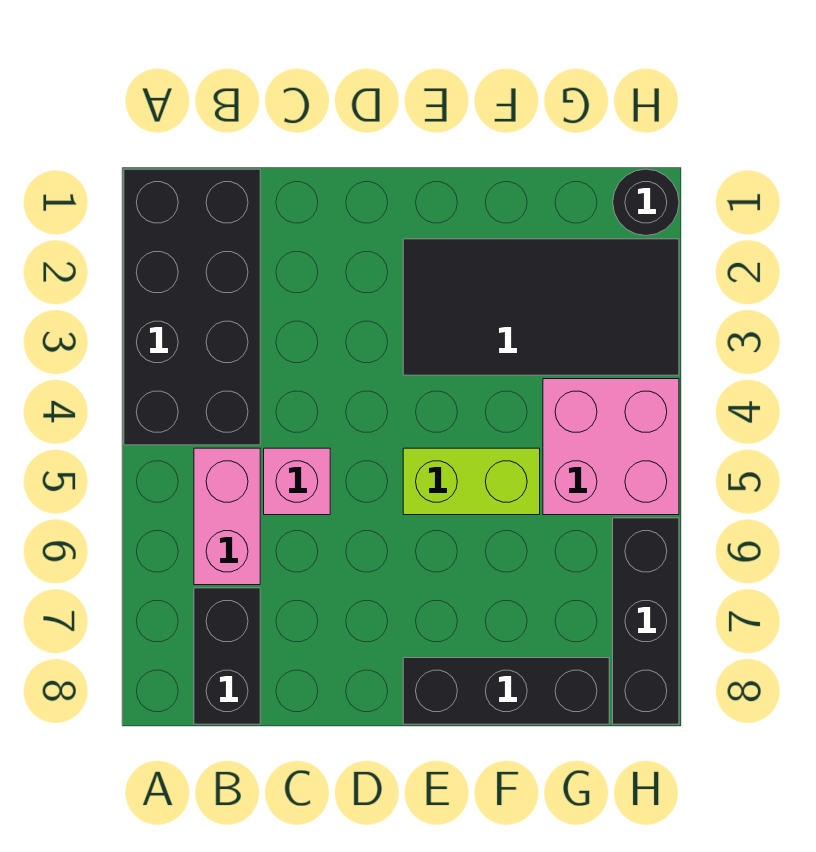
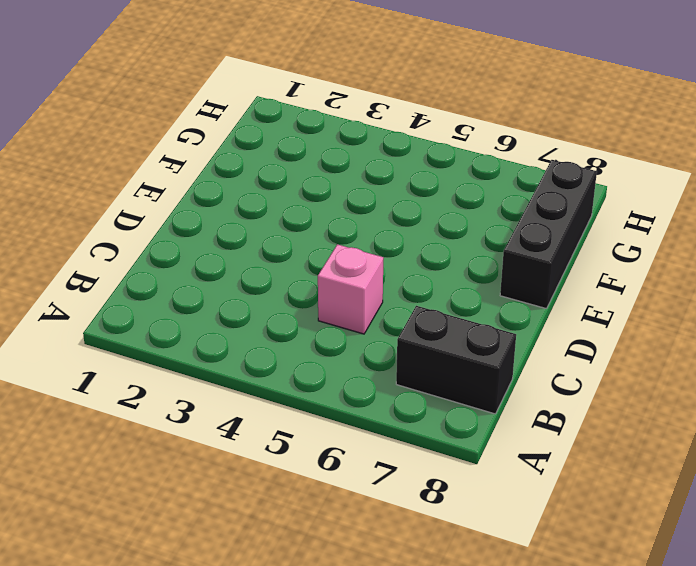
none -> black 2x4 brick [124,169,260,445]
none -> pink 1x2 brick [194,448,260,585]

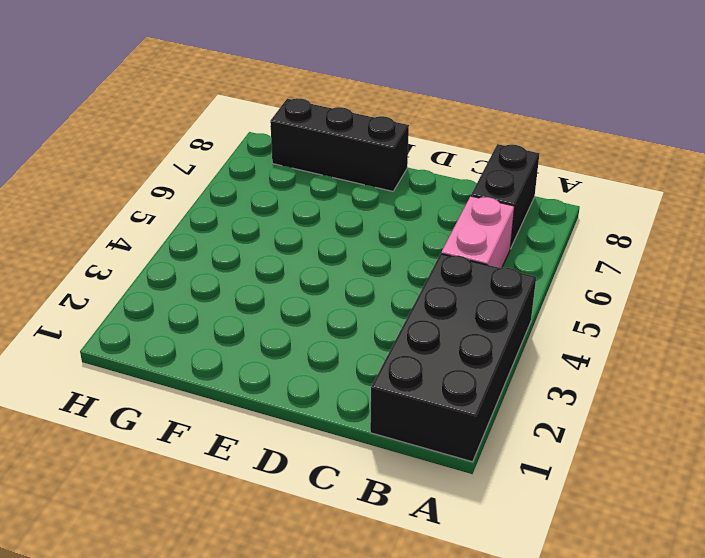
none -> pink 1x1 brick [264,448,330,515]
none -> black 2x4 tile [403,239,679,375]

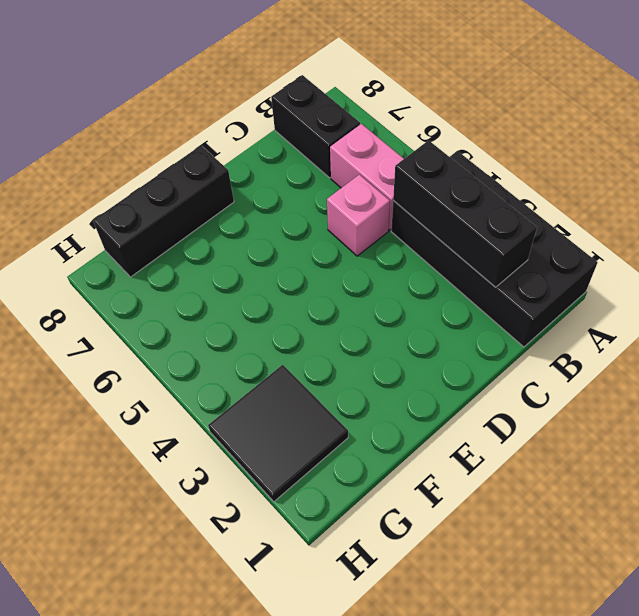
black 1x3 brick [393,140,537,287] -> black 1x3 brick moved to [613,518,679,724]
black 2x2 tile [208,365,348,502] -> black 2x4 tile [403,239,679,375]
none -> lime 1x2 brick [403,448,540,515]
none -> pink 2x2 brick [543,379,679,515]

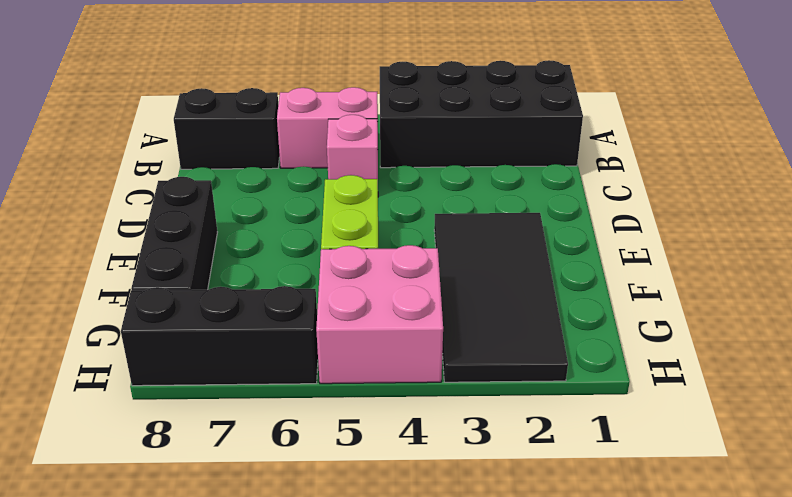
none -> black 1x1 round brick [613,169,679,236]

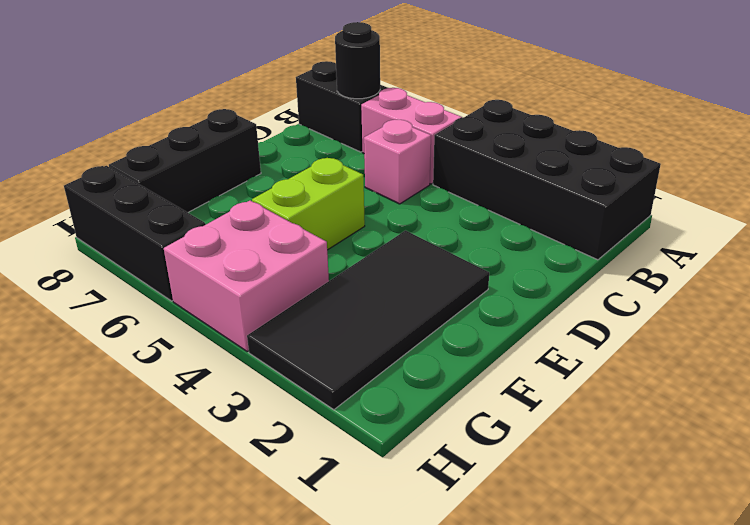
black 1x1 round brick [335,22,380,99] -> black 1x1 round brick moved to [613,169,679,236]

